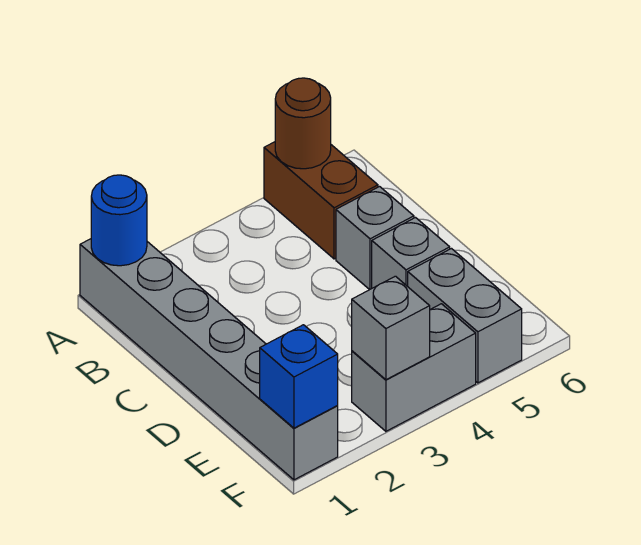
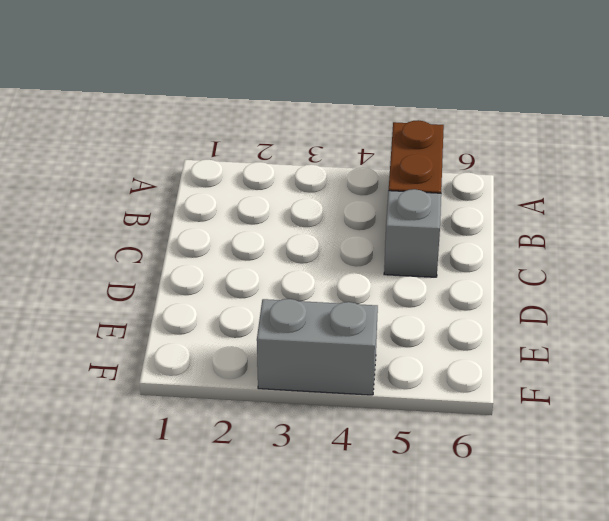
none -> grey 1x6 brick [80,239,338,480]
none -> grey 1x1 brick [372,218,450,288]

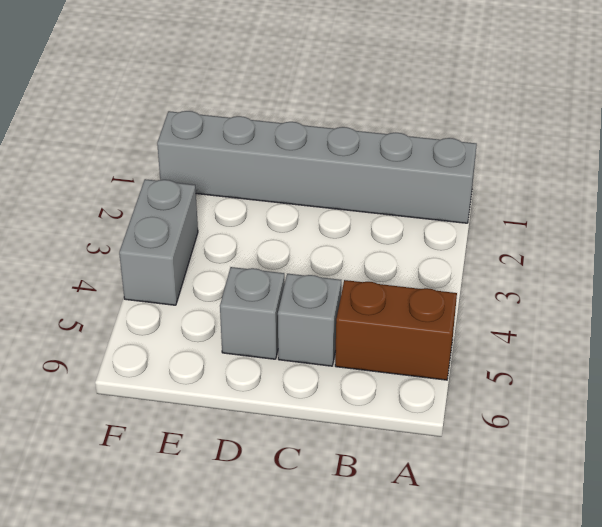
none -> grey 1x2 brick [408,249,522,383]
none -> blue 1x1 round brick [91,175,147,266]

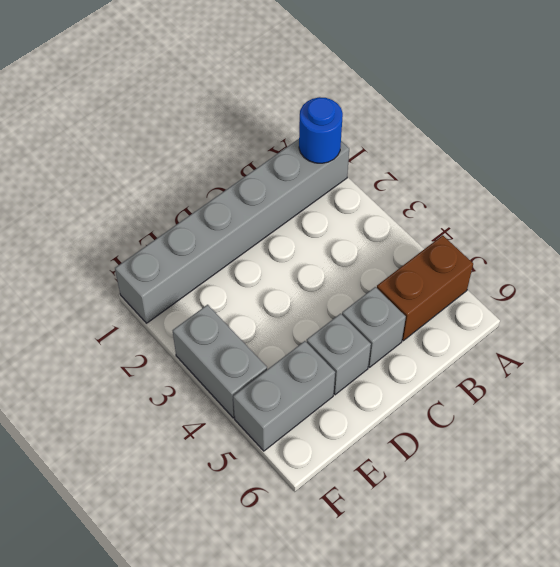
none -> brown 1x1 round brick [275,78,331,169]
none -> blue 1x1 brick [260,325,338,428]

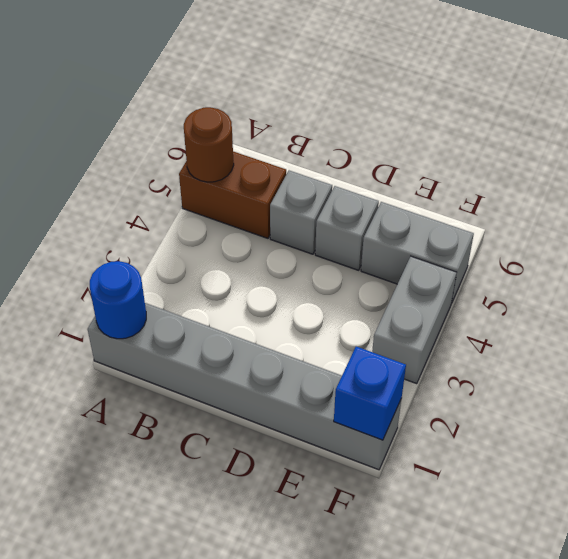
none -> grey 1x1 brick [352,276,430,380]

